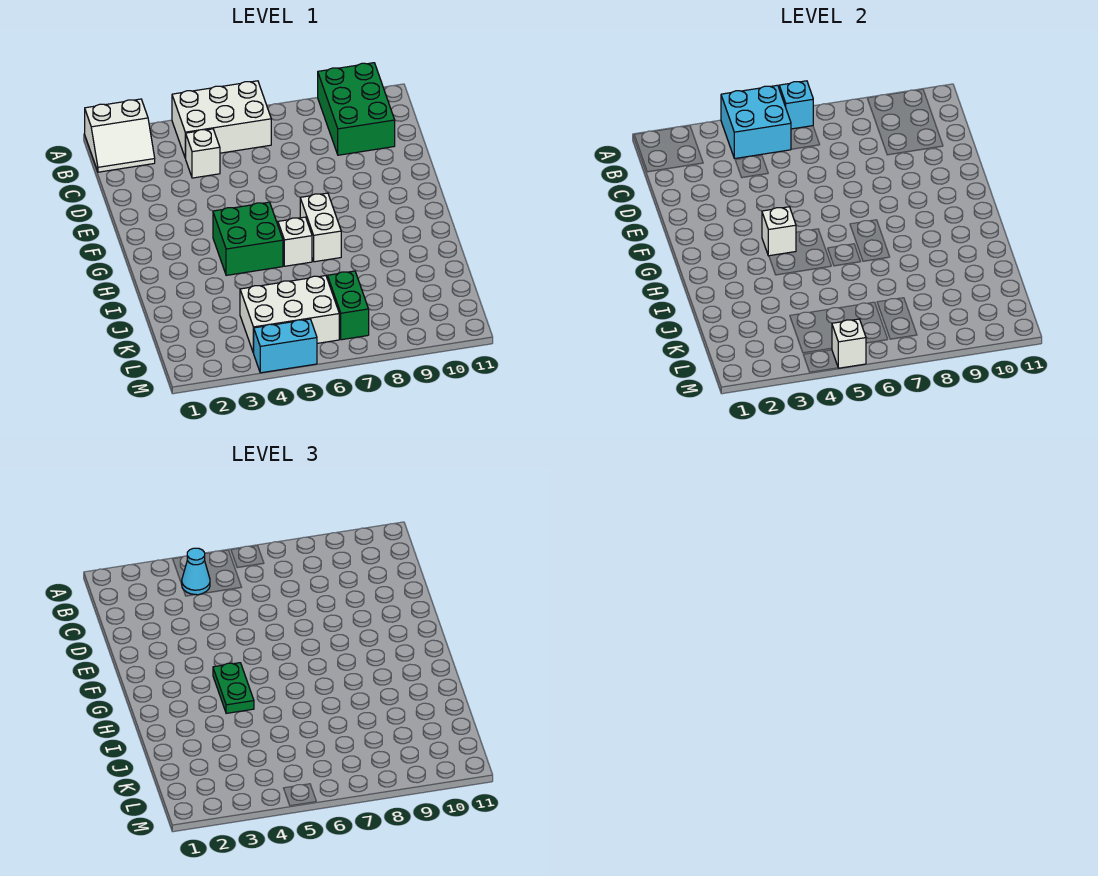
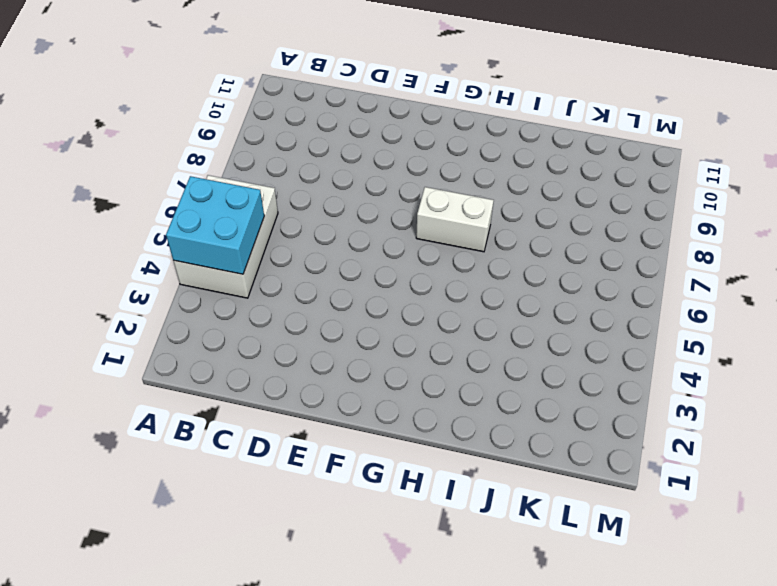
none -> white 2x2 slope [85,99,155,172]
none -> green 2x3 brick [318,63,395,155]
none -> white 1x1 brick [185,129,220,178]

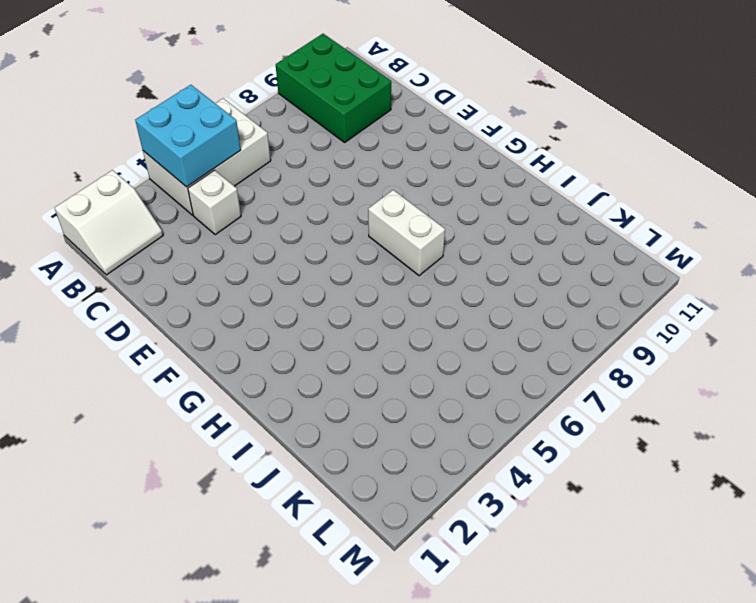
none -> green 2x2 brick [213,202,283,275]
none -> white 1x1 brick [278,217,312,266]
none -> white 2x3 brick [240,276,339,353]

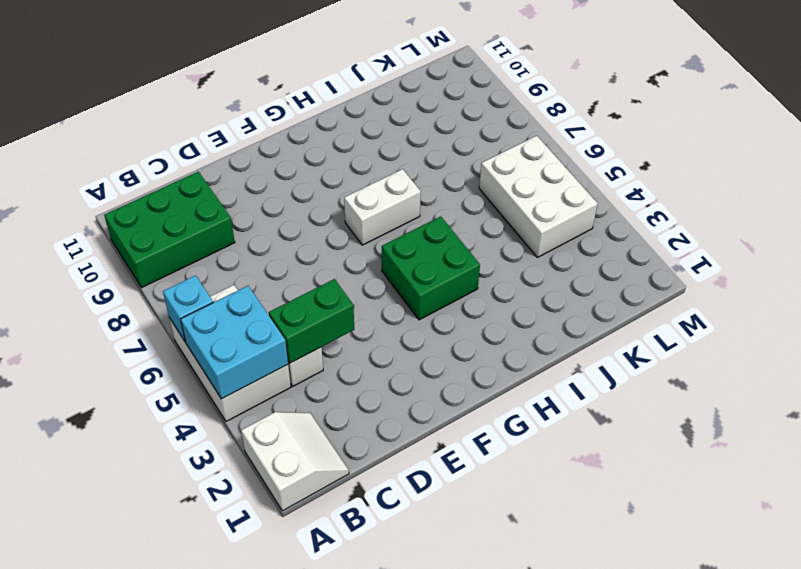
green 1x2 brick [269,279,354,363] -> green 1x2 brick moved to [328,271,369,340]
none -> white 1x1 brick [278,217,312,266]
none -> cyan 1x2 brick [254,319,317,373]
none -> white 1x1 brick [762,207,796,256]

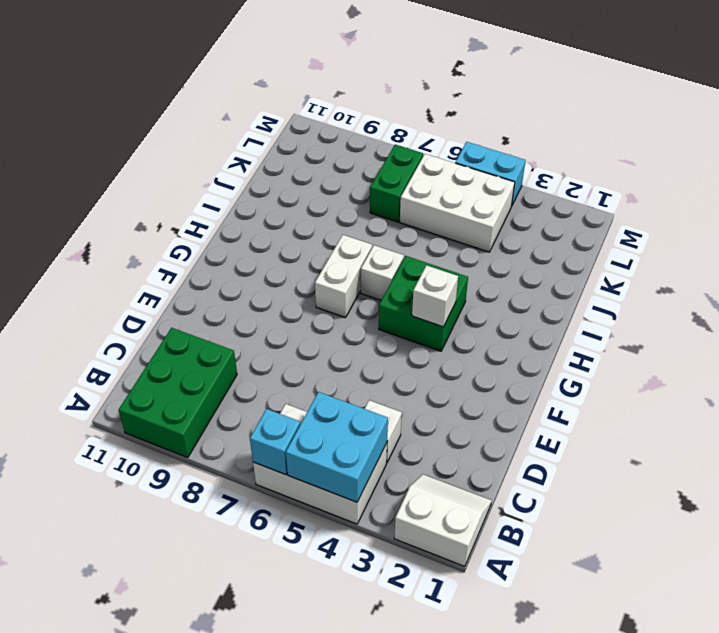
none -> white 1x1 brick [832,319,866,368]
none -> cyan 1x1 cone [182,548,210,595]
none -> green 1x2 plate [213,663,254,713]

